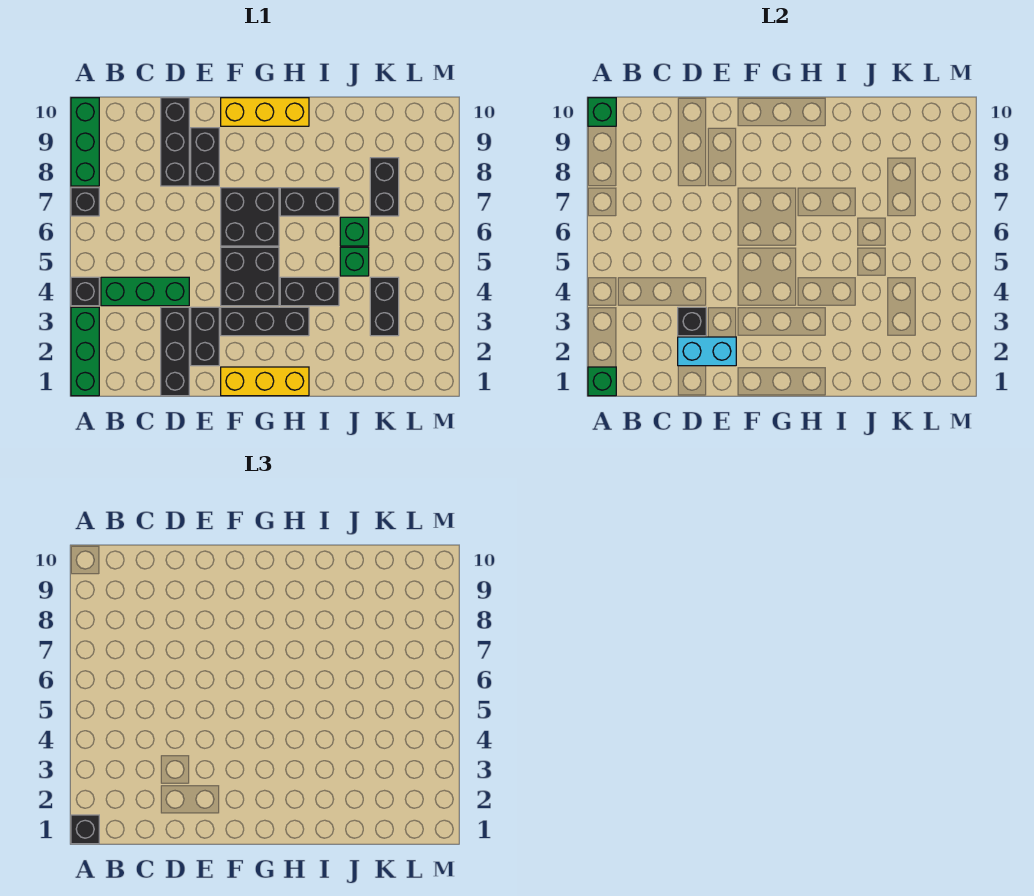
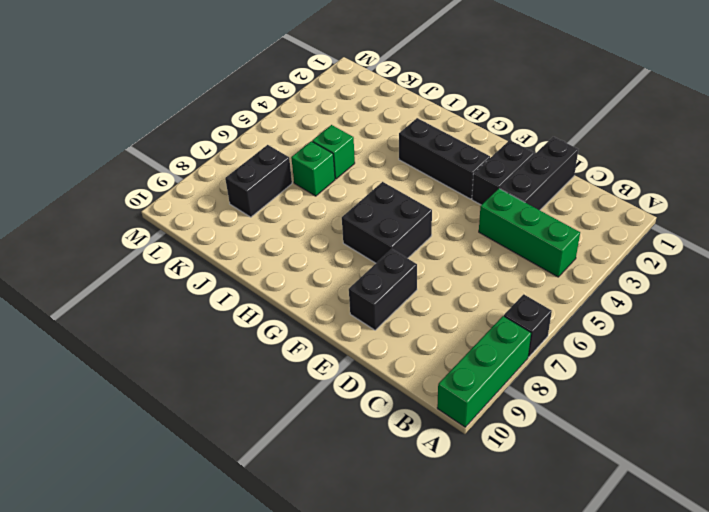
none -> green 1x3 brick [71,307,99,396]
none -> black 1x1 brick [71,277,99,306]
none -> black 1x3 brick [161,98,189,186]

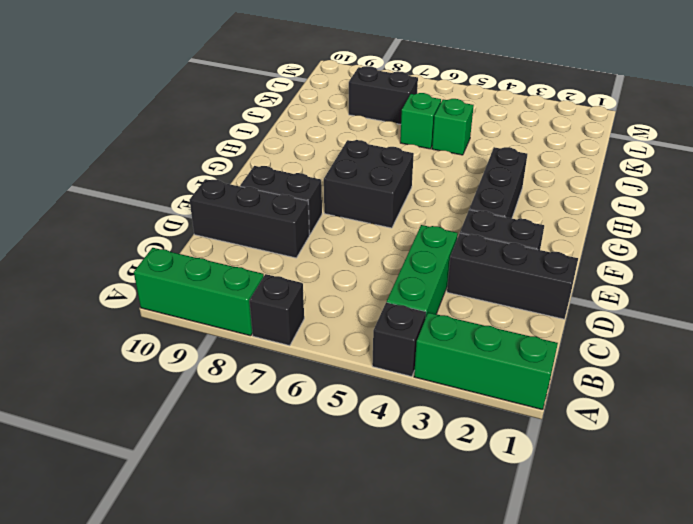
none -> yellow 1x3 brick [221,367,309,396]
none -> black 2x2 brick [221,247,279,306]
none -> yellow 1x3 brick [221,98,309,126]

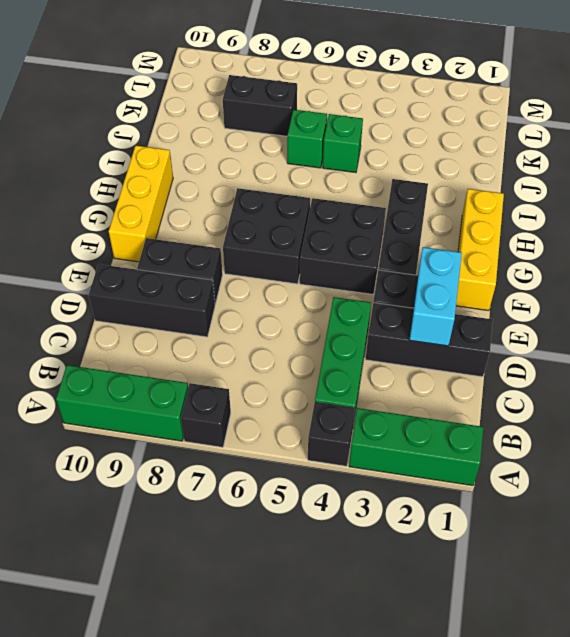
none -> black 1x2 brick [280,277,339,306]
none -> black 1x2 brick [280,188,339,216]
none -> black 1x2 brick [370,277,399,336]

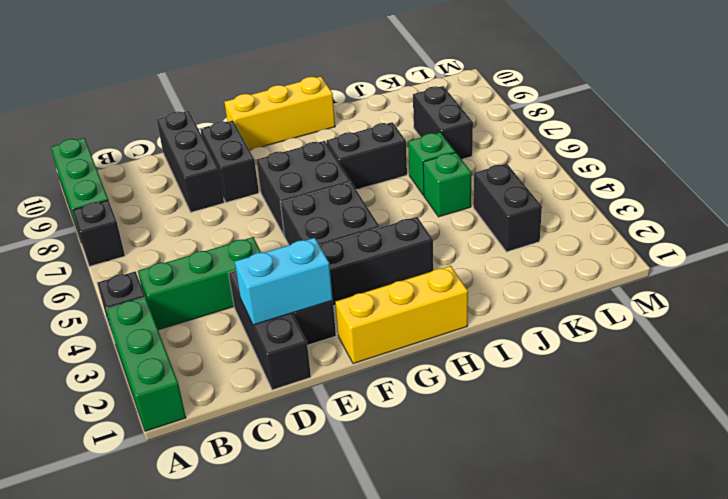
none -> black 1x2 brick [280,277,339,306]
none -> green 1x1 brick [588,367,616,396]
none -> green 1x1 brick [588,98,616,126]

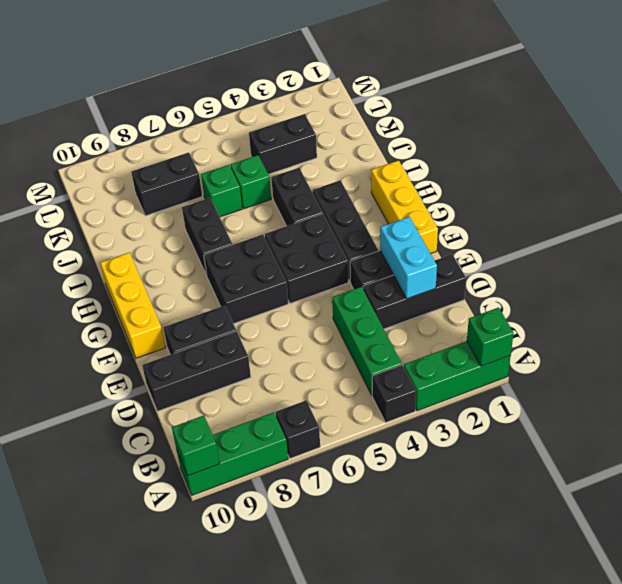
none -> black 1x1 brick [678,307,706,336]
none -> black 1x1 brick [71,815,99,844]

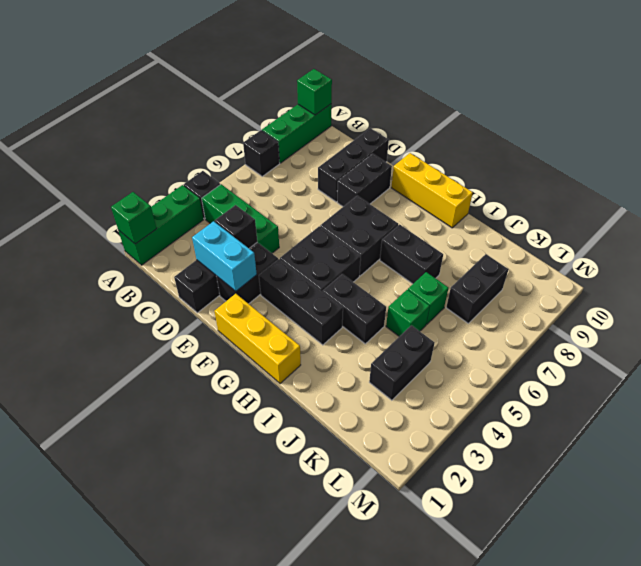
none -> black 1x1 brick [71,815,99,844]

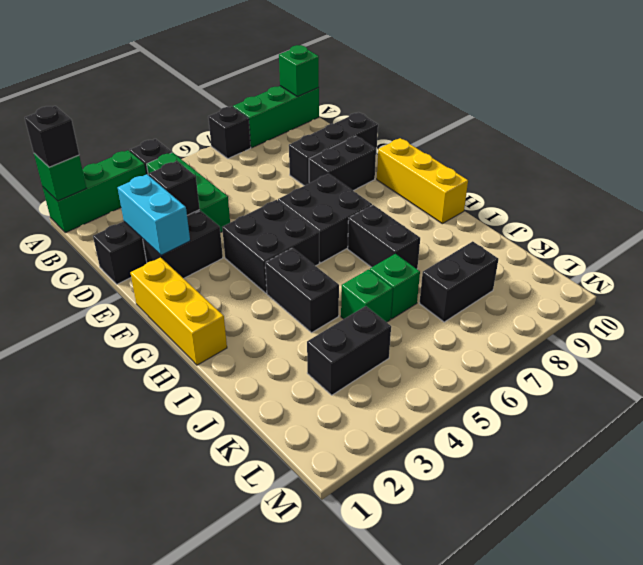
none -> black 1x3 brick [221,307,309,336]

